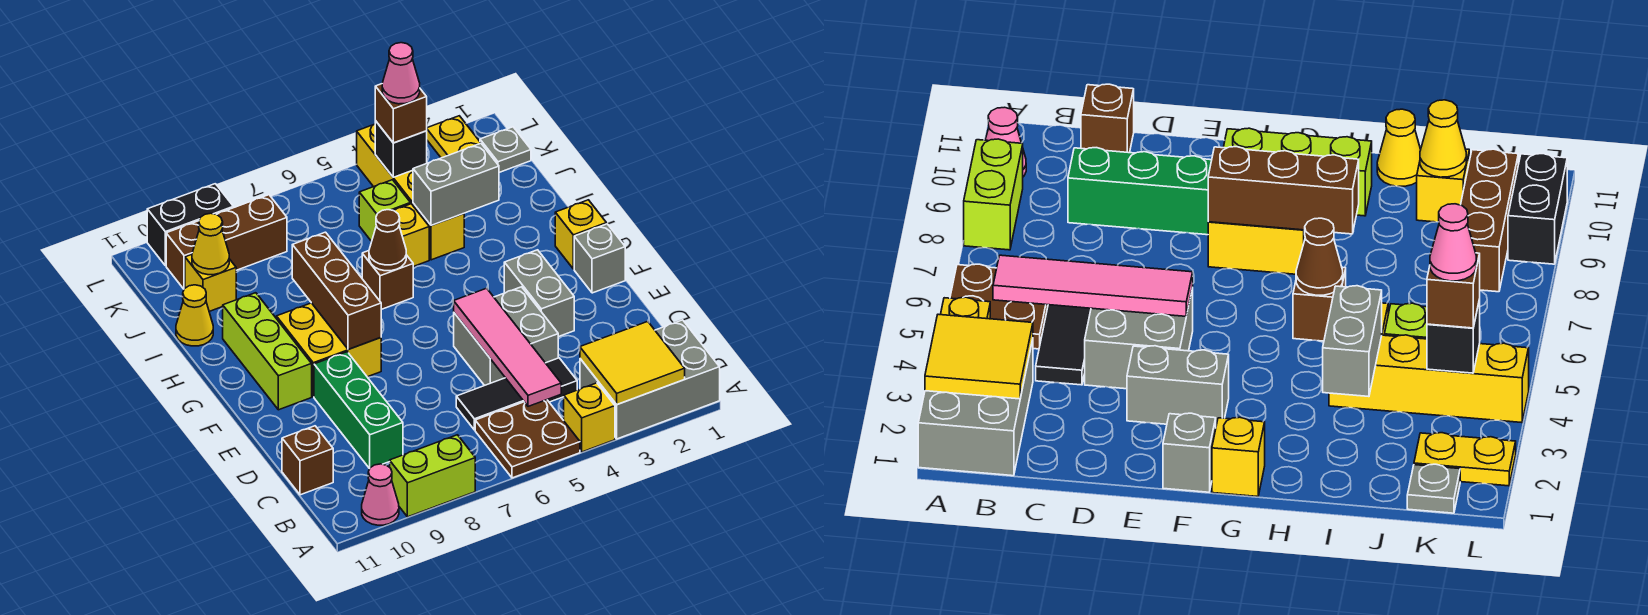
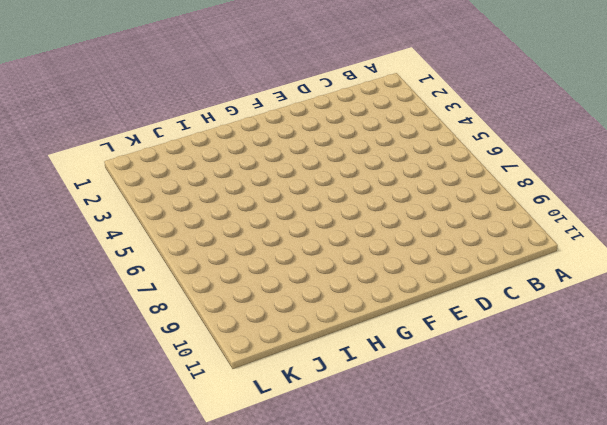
none -> grey 2x3 brick [580,320,720,439]
none -> yellow 1x1 brick [564,383,615,452]
none -> brown 2x2 plate [475,400,580,478]
none -> lime 1x2 brick [390,435,475,517]

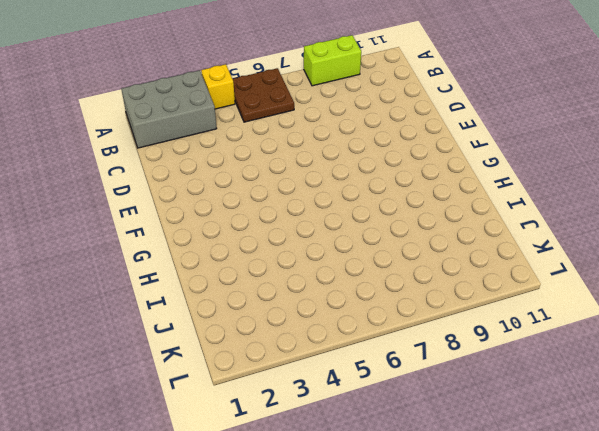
none -> pink 1x1 cone [362,464,399,525]
none -> black 1x3 tile [456,358,577,430]
none -> green 1x3 brick [314,352,403,469]
none -> brown 1x1 brick [282,426,333,495]

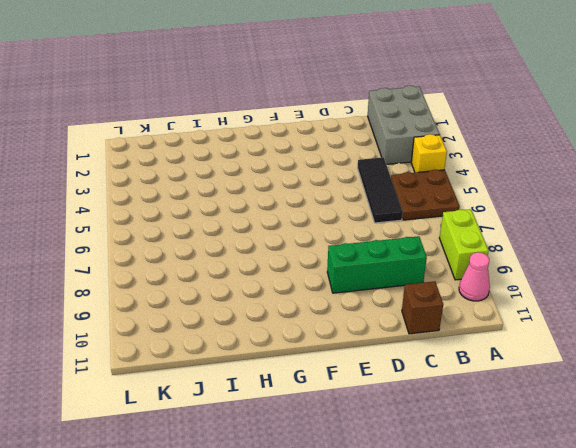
none -> grey 2x2 brick [454,287,558,386]
none -> grey 1x2 brick [504,250,574,337]
none -> grey 1x1 brick [574,224,625,293]
none -> yellow 2x2 brick [276,303,381,397]

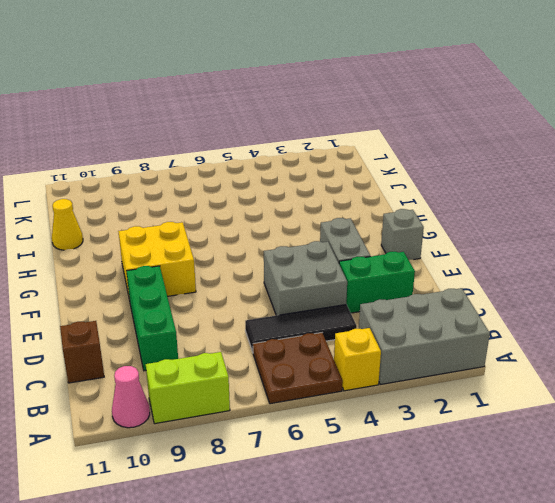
green 1x2 brick [339,252,415,313] -> none
none -> lime 1x3 brick [223,293,312,410]
none -> yellow 1x1 brick [555,200,606,269]
none -> brown 1x1 brick [362,251,413,309]
none -> yellow 1x4 brick [357,124,464,260]

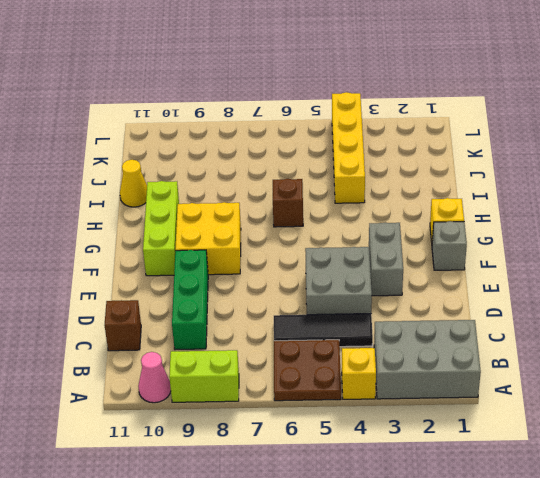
none -> yellow 1x1 brick [393,204,429,267]
none -> lime 1x1 brick [359,180,411,241]
none -> yellow 1x1 brick [185,254,236,311]
none -> grey 1x1 plate [480,127,531,172]

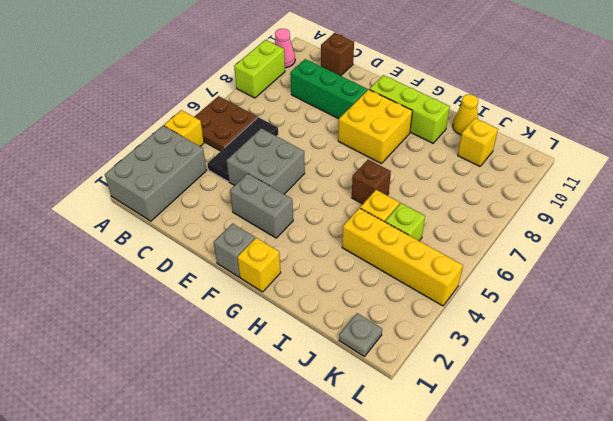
none -> yellow 1x2 plate [427,116,481,158]
none -> brown 1x3 brick [166,195,287,289]
none -> black 1x2 brick [147,184,233,266]
none -> yellow 2x2 tile [580,321,685,405]

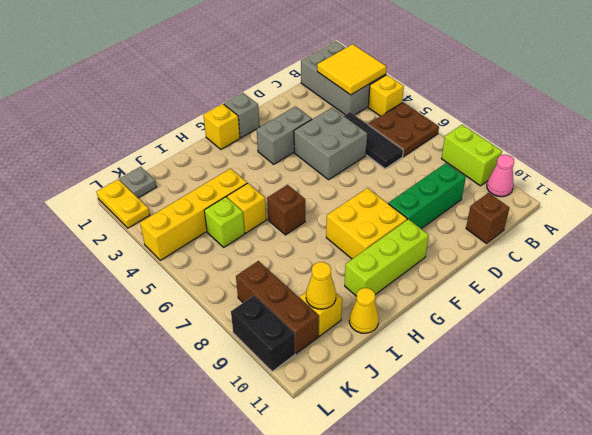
yellow 1x2 plate [97,179,150,228] -> yellow 1x2 plate turned to [427,116,481,158]
none -> pink 1x4 tile [454,288,561,406]
none -> brown 1x3 brick [292,232,381,349]
none -> brown 1x1 cone [369,210,406,271]
none -> grey 1x2 brick [413,143,499,225]

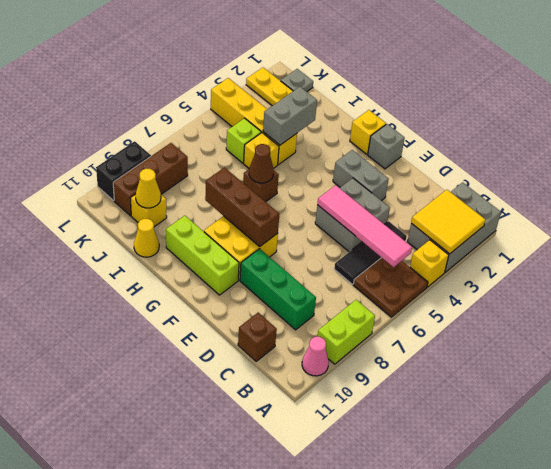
none -> black 1x1 brick [375,121,427,177]
none -> brown 1x1 brick [375,84,427,143]
none -> pink 1x1 cone [382,43,420,104]

